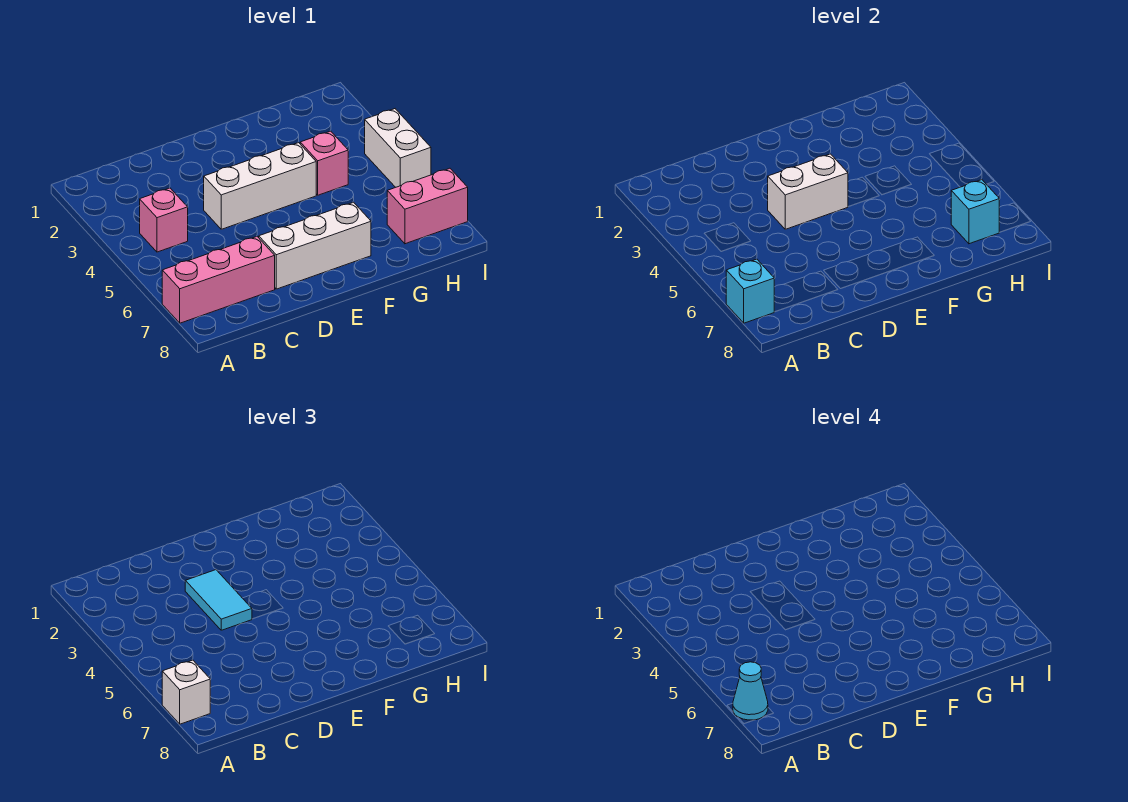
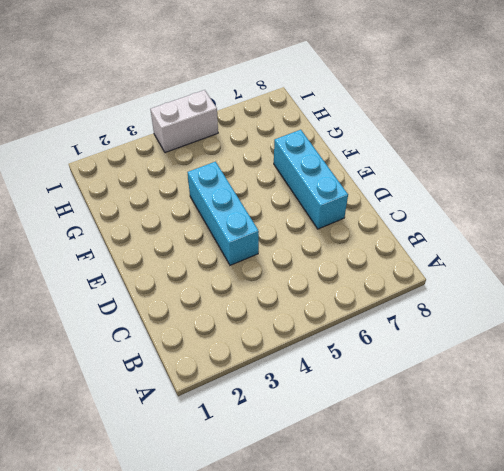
cyan 1x3 brick [188,162,259,265] -> white 1x3 brick [204,143,316,229]
cyan 1x3 brick [274,130,348,229] -> white 1x3 brick [259,202,371,289]
none -> pink 1x3 brick [162,237,275,323]
none -> pink 1x1 brick [140,188,188,252]
none -> pink 1x1 brick [300,131,348,195]

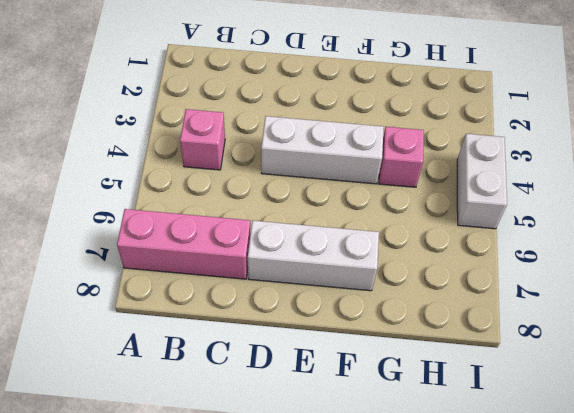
none -> pink 1x2 brick [387,168,468,244]
none -> cyan 1x1 brick [726,259,774,323]
none -> white 1x2 brick [768,154,848,229]

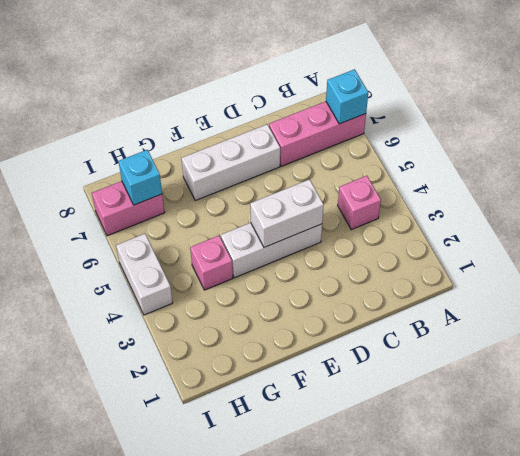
none -> white 1x1 brick [162,660,210,724]
none -> cyan 1x2 tile [185,570,252,630]
none -> cyan 1x1 cone [733,662,768,720]

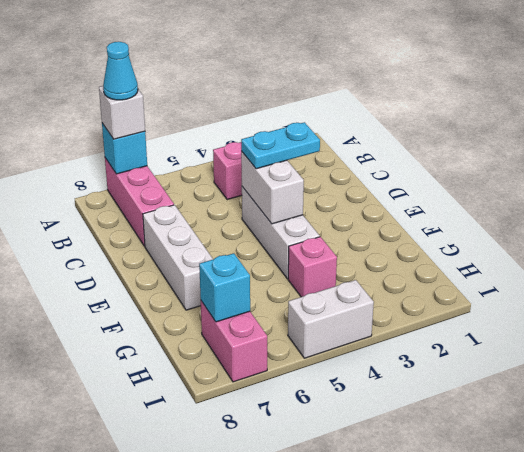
cyan 1x2 plate [241,122,320,169] -> cyan 1x2 tile [185,570,252,630]

